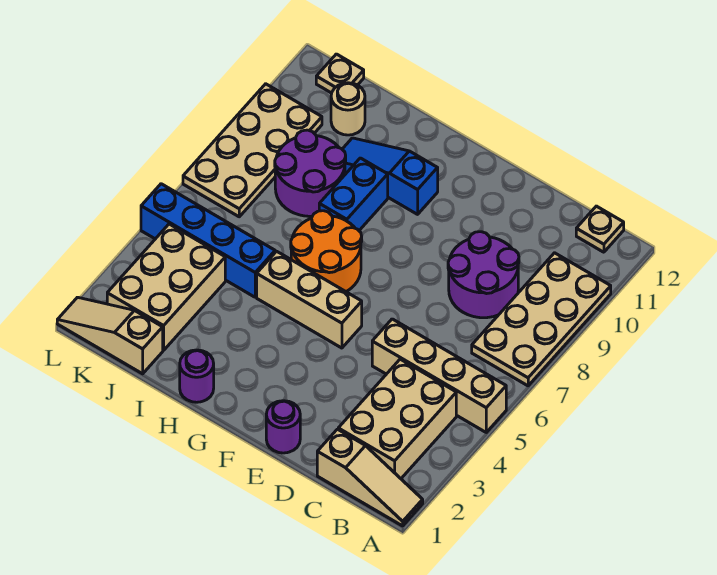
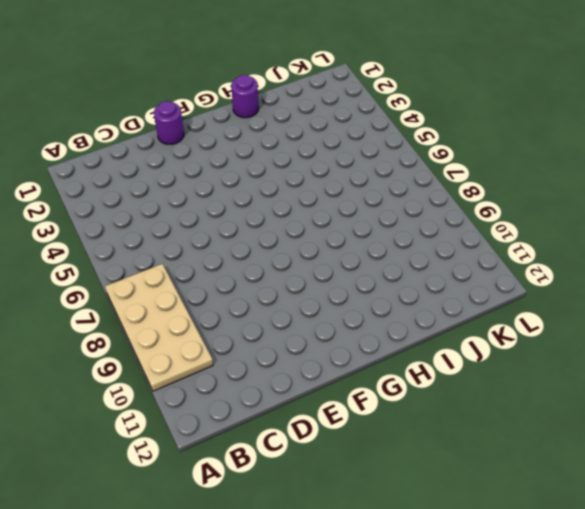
none -> tan 1x3 slope [317,429,423,526]
none -> tan 1x4 brick [372,319,506,432]
none -> tan 2x3 brick [338,359,456,479]

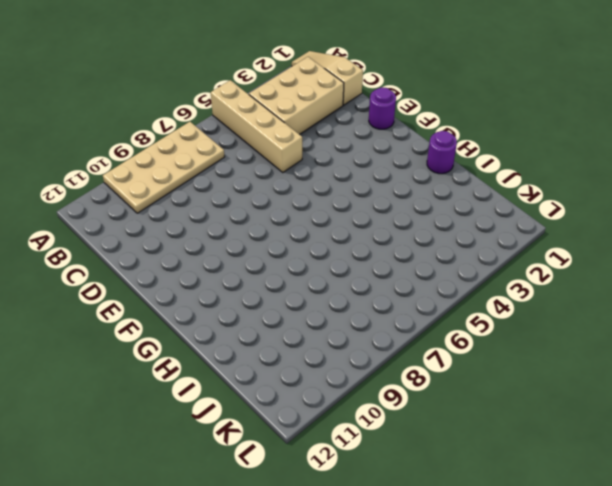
none -> tan 1x1 plate [576,206,624,252]
none -> purple 2x2 round brick [448,232,519,318]
none -> tan 1x3 brick [257,251,362,348]

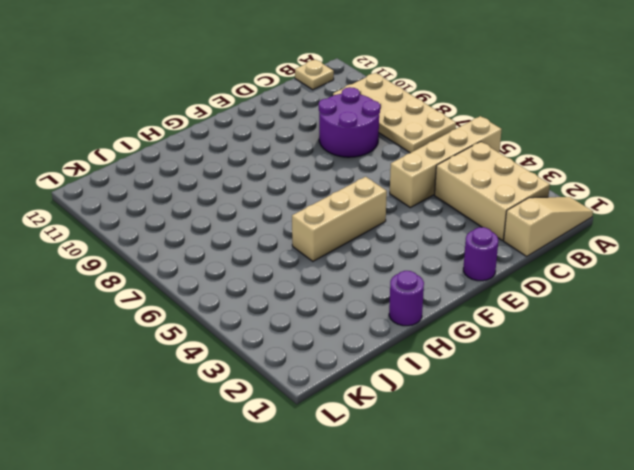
none -> orange 2x2 round brick [291,211,362,292]
none -> blue 1x3 slope [342,138,438,214]
none -> blue 1x2 brick [319,158,388,230]

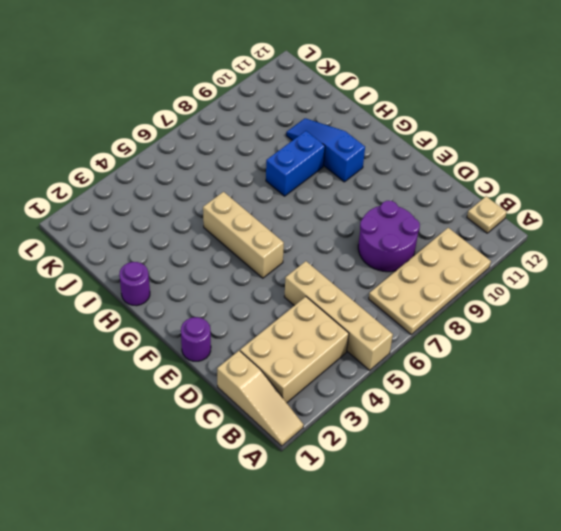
none -> orange 2x2 round brick [291,211,362,292]
none -> blue 1x4 brick [141,184,275,297]
none -> purple 2x2 round brick [275,130,346,216]

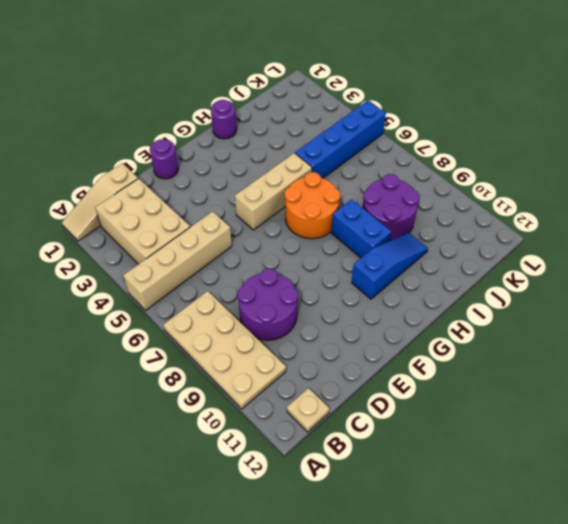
none -> tan 1x3 slope [57,297,163,374]
none -> tan 2x3 brick [107,224,225,350]
none -> tan 1x1 round brick [331,83,365,135]

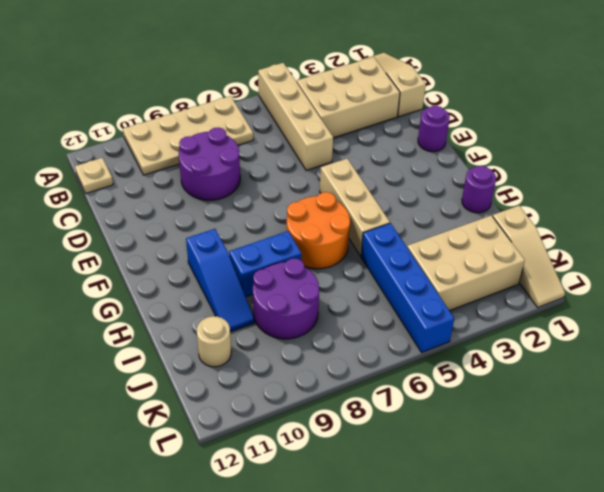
none -> tan 2x4 plate [183,84,322,217]
none -> tan 1x1 plate [316,54,364,93]

